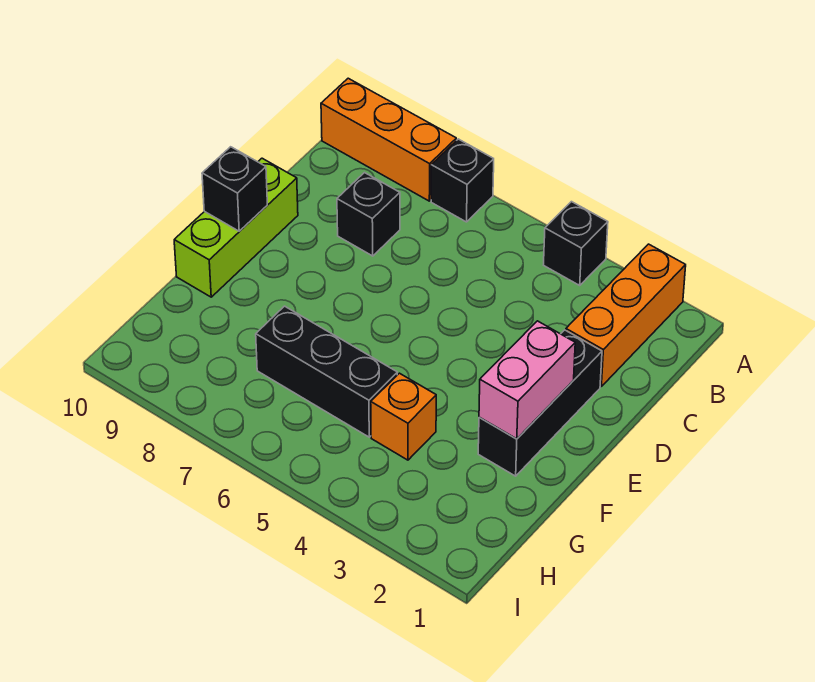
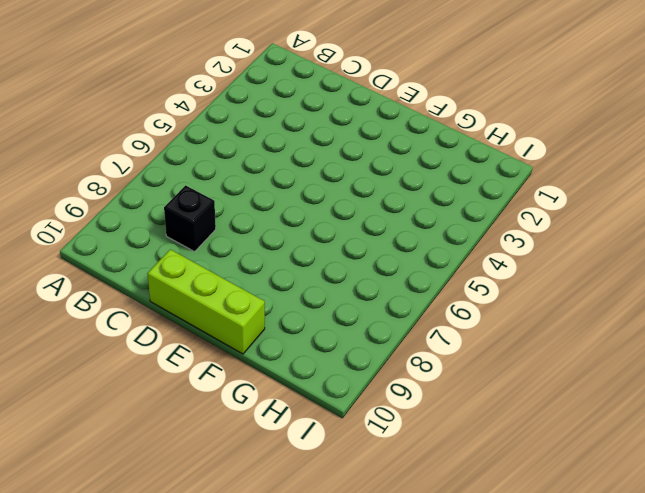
none -> orange 1x3 brick [566,244,686,386]
none -> black 1x1 brick [544,202,608,285]

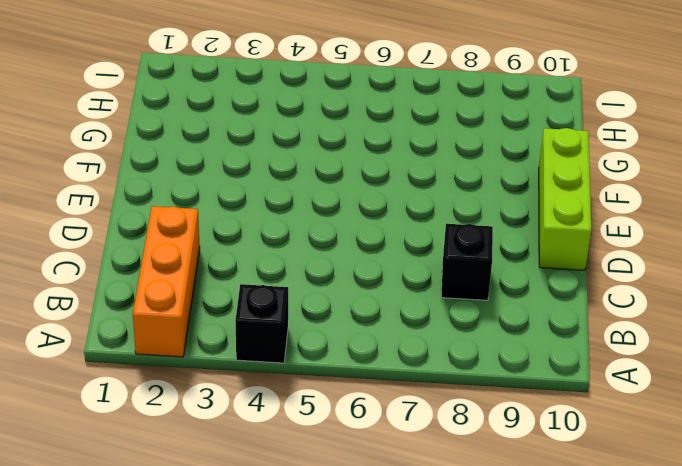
none -> black 1x1 brick [431,139,494,222]
none -> orange 1x3 brick [321,78,456,201]

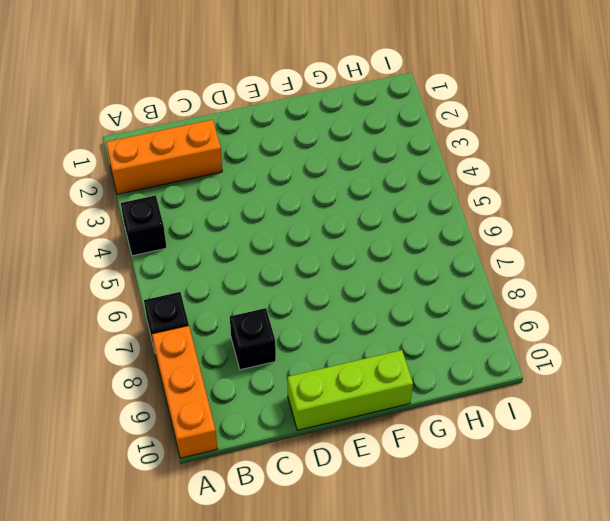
none -> black 1x3 brick [478,330,602,476]
none -> orange 1x1 brick [371,373,436,460]

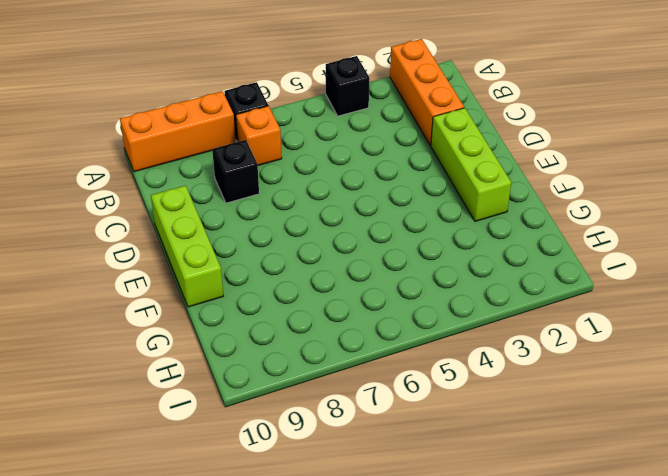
orange 1x1 brick [236,106,282,165] -> orange 1x1 brick moved to [371,373,436,460]
lime 1x3 brick [431,108,511,221] -> black 1x3 brick [478,330,602,476]
none -> black 1x3 brick [256,306,397,437]
none -> pink 1x2 brick [479,321,575,439]

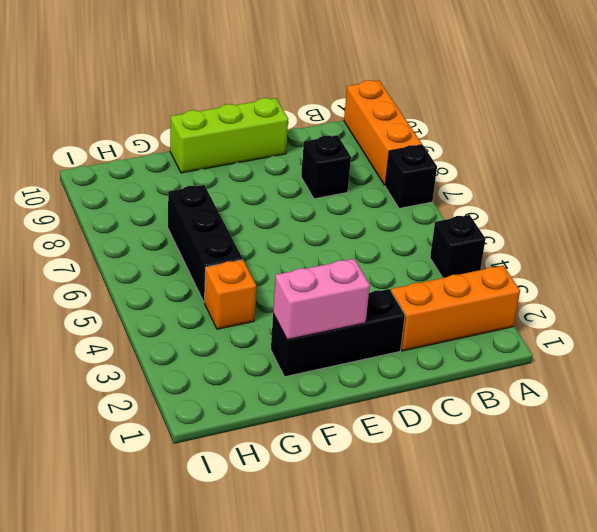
none -> black 1x1 brick [202,147,267,231]

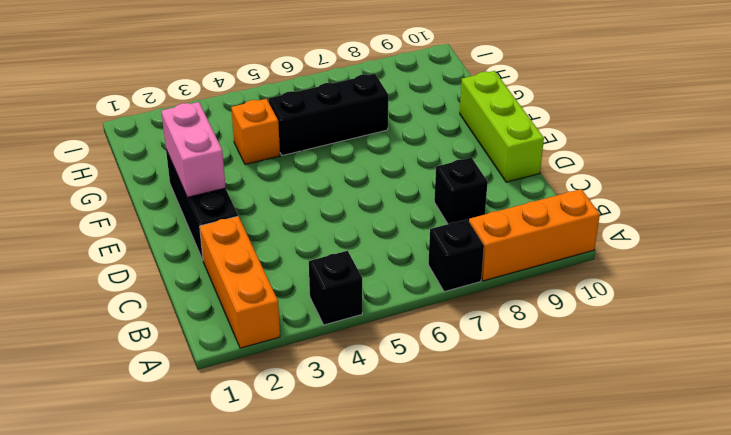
none -> black 1x1 brick [202,147,267,231]

